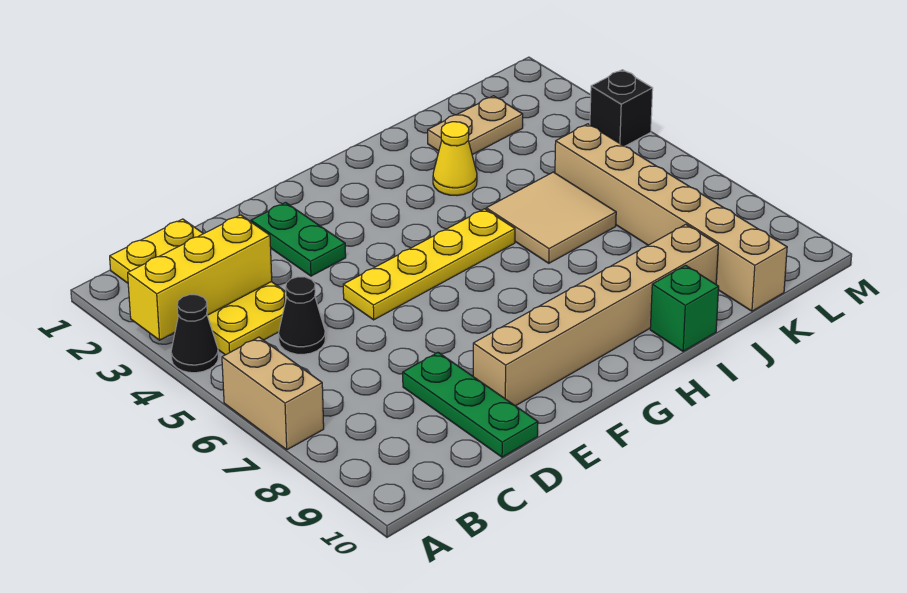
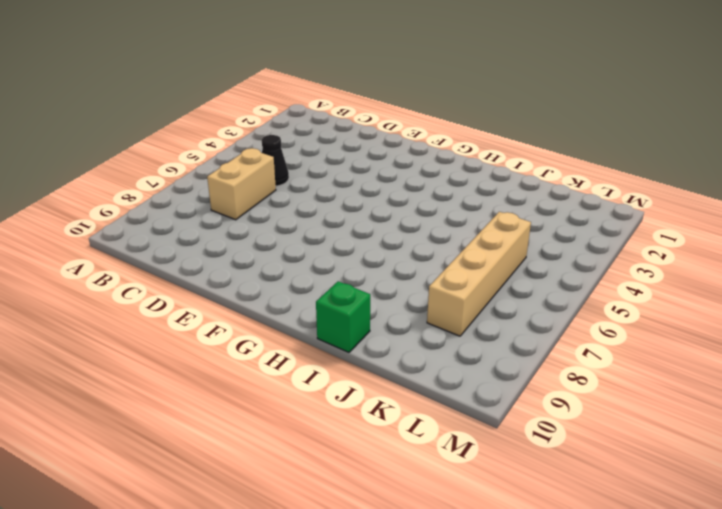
tan 1x2 brick [207,148,276,220] -> tan 1x2 brick moved to [222,337,324,450]
tan 1x4 brick [427,212,531,336] -> tan 1x6 brick [555,124,787,311]
none -> black 1x1 cone [171,295,218,373]
none -> yellow 2x4 plate [110,219,287,355]
none -> green 1x3 plate [403,353,538,457]

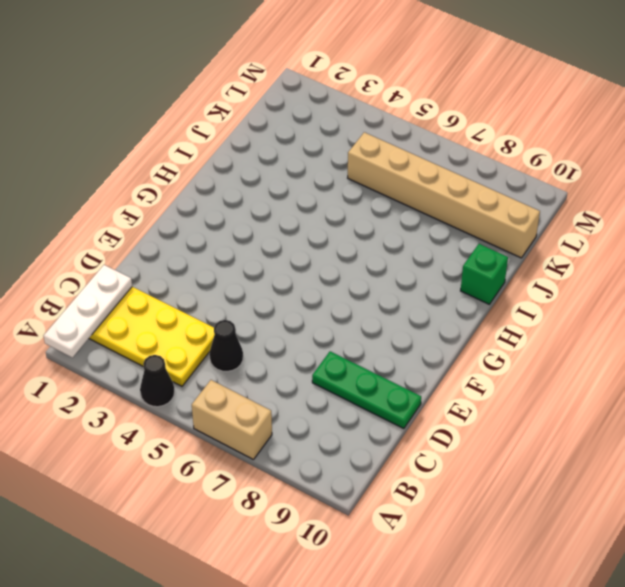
white 1x3 plate [44,265,132,358] -> none
none -> green 1x2 plate [251,203,346,276]
none -> yellow 1x4 plate [343,209,515,320]
none -> tan 1x6 brick [473,224,718,406]

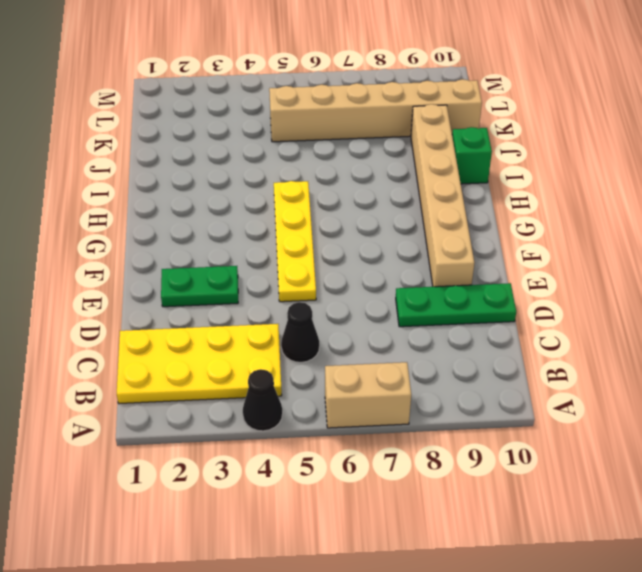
none -> yellow 1x1 cone [433,122,477,195]
none -> tan 2x2 tile [486,172,616,263]
none -> tan 1x2 plate [428,96,523,155]

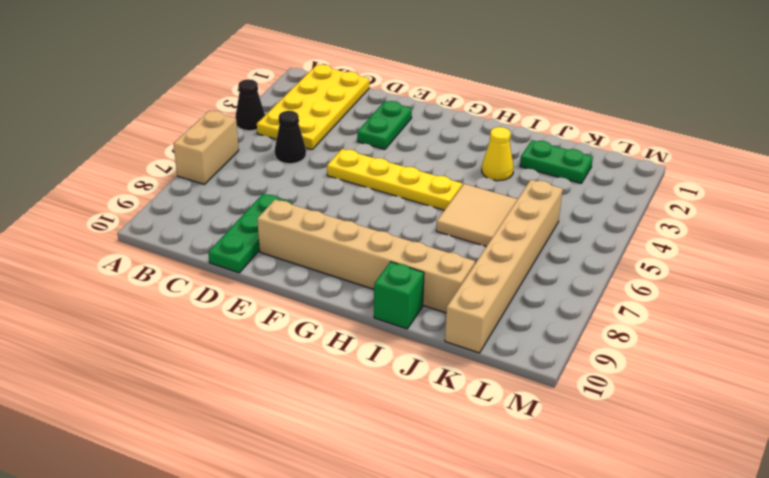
green 1x2 plate [520,140,593,183] -> tan 1x2 plate [428,96,523,155]
none -> black 1x1 brick [590,70,653,146]
none -> yellow 1x3 brick [128,215,272,340]

